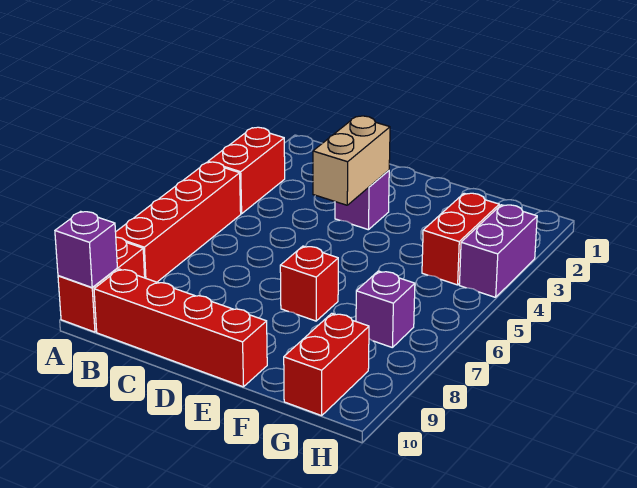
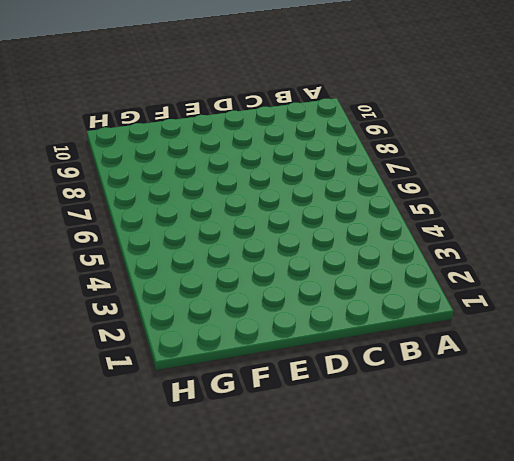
none -> red 1x2 brick [208,127,285,214]
none -> red 1x4 brick [116,162,241,282]
none -> red 1x2 brick [58,237,145,332]

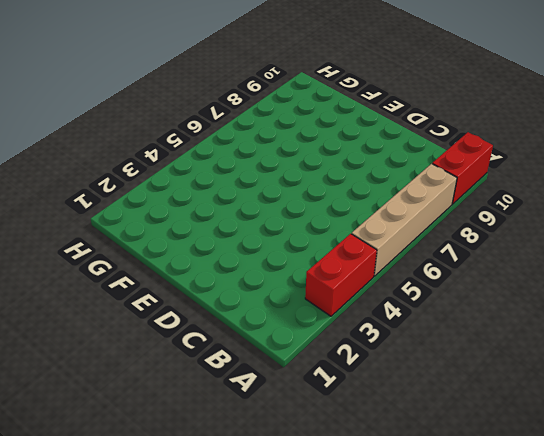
tan 1x4 brick [352,164,457,276] -> red 1x4 brick [116,162,241,282]
none -> red 1x4 brick [94,269,267,387]
none -> purple 1x1 brick [335,170,389,230]
none -> red 1x1 brick [280,246,338,321]

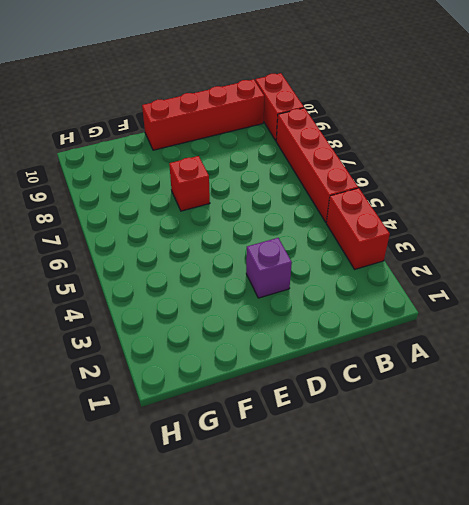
none -> red 1x2 brick [422,193,499,285]
none -> purple 1x1 brick [356,271,415,348]
none -> red 1x2 brick [284,313,369,416]

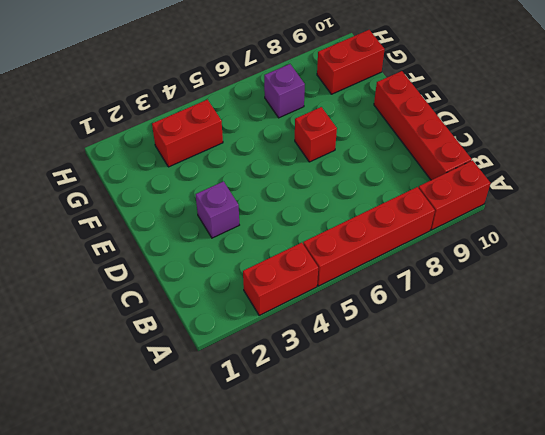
none -> purple 1x2 brick [459,205,537,297]
none -> purple 1x1 brick [55,211,117,288]
none -> tan 1x2 brick [313,116,390,205]

